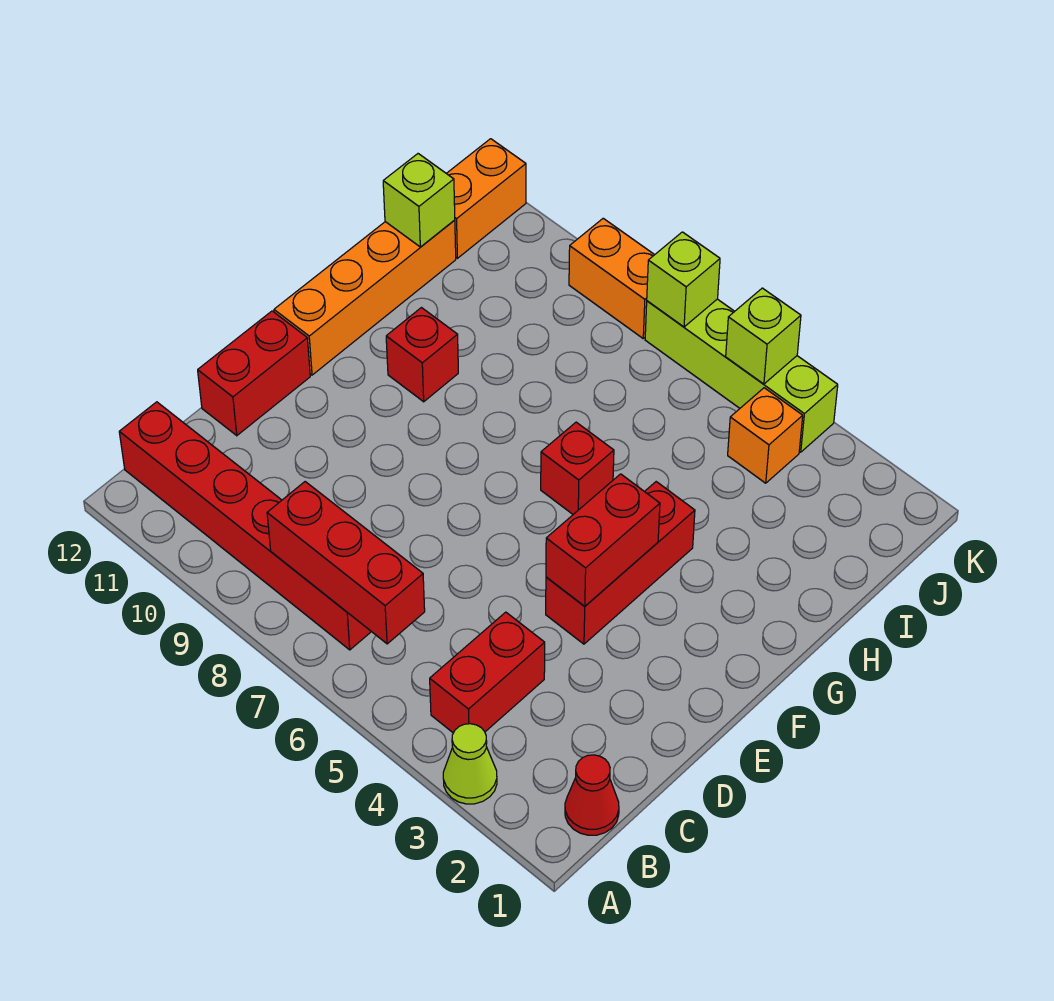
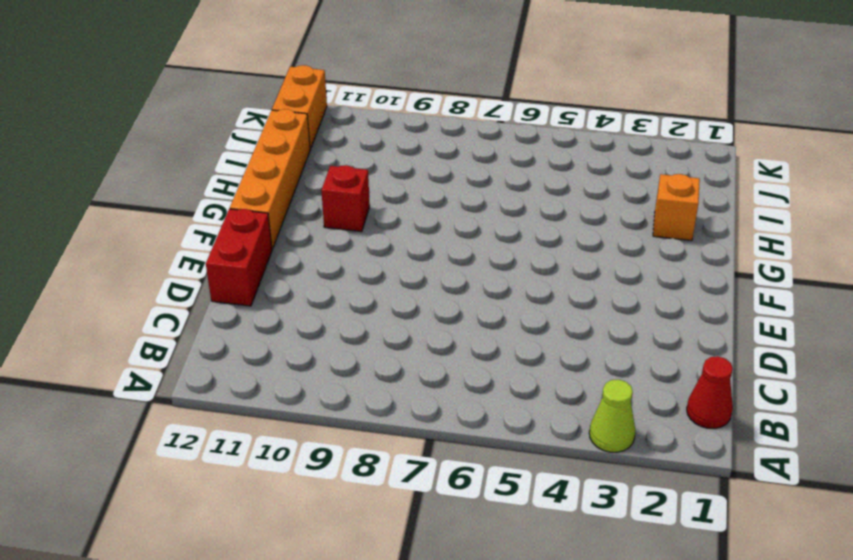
orange 1x1 brick [653,174,700,241] -> orange 1x1 brick moved to [728,388,803,483]
none -> red 1x2 brick [430,612,545,733]
none -> red 1x6 brick [119,402,371,650]
none -> red 1x3 brick [546,482,695,644]

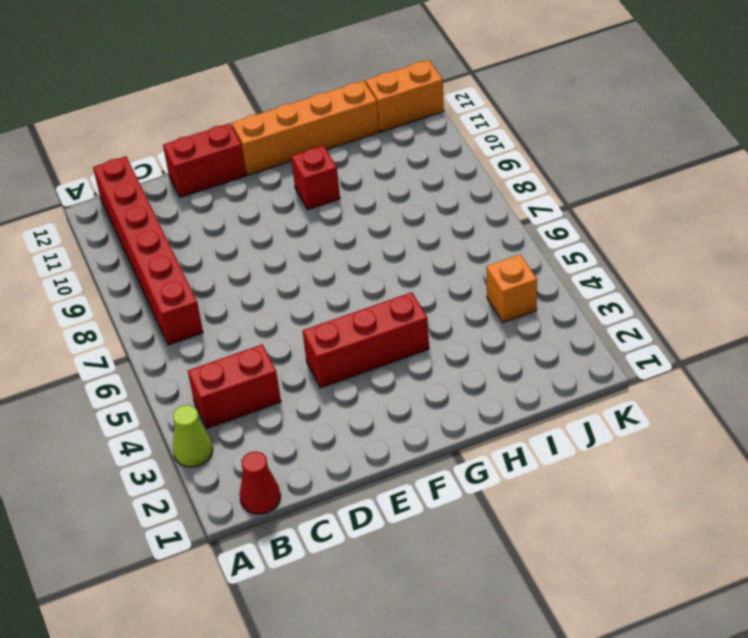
none -> red 1x1 brick [541,422,614,514]
none -> lime 1x4 brick [645,299,838,452]
none -> orange 1x2 brick [569,218,654,338]

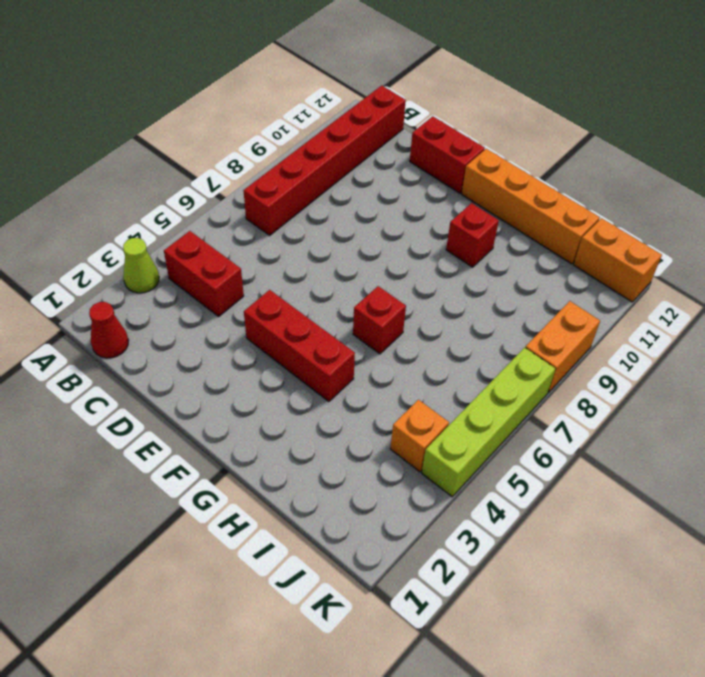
none -> red 1x3 brick [267,482,425,644]
none -> red 1x2 brick [546,474,660,606]
none -> lime 1x1 brick [383,154,455,247]

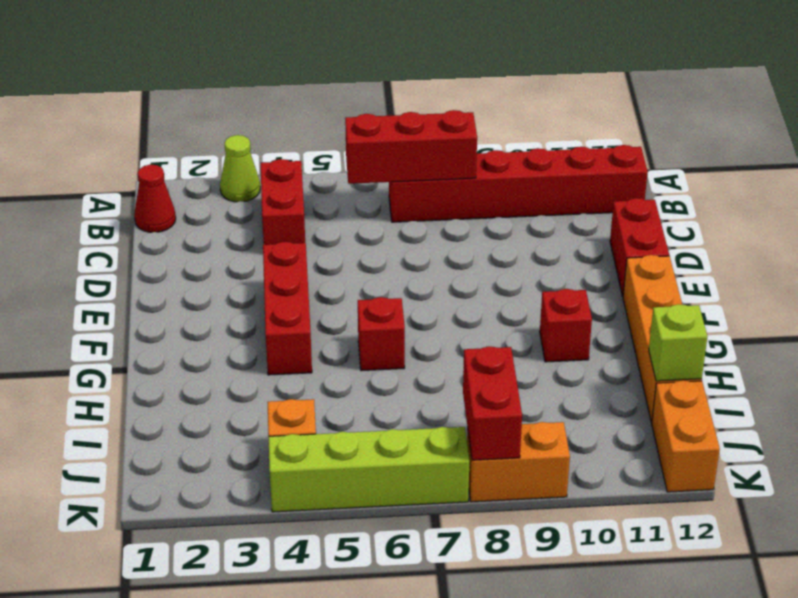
red 1x2 brick [463,346,522,460] -> red 1x2 brick moved to [546,474,660,606]
none -> lime 1x1 brick [726,288,801,384]
none -> lime 1x1 brick [647,232,720,327]

